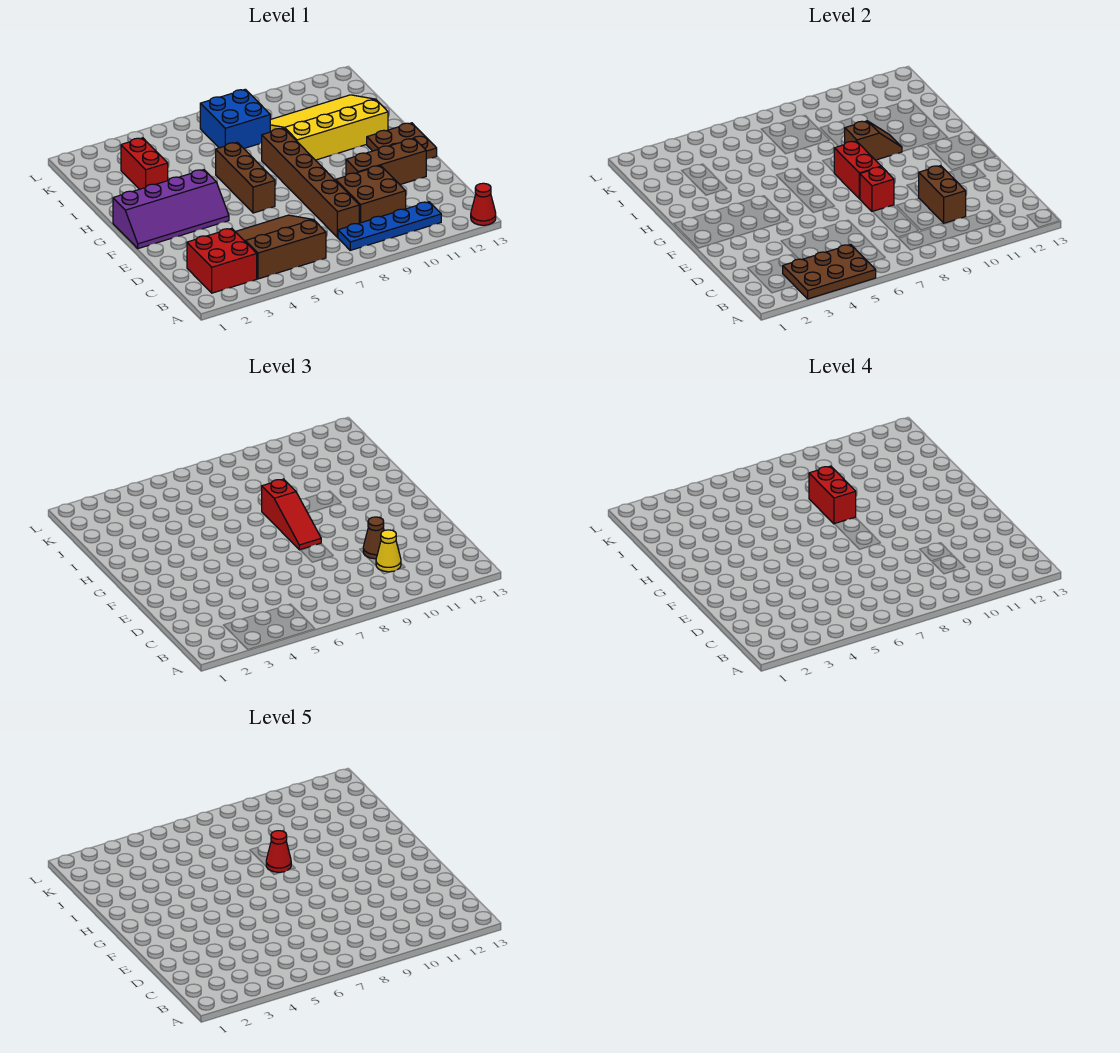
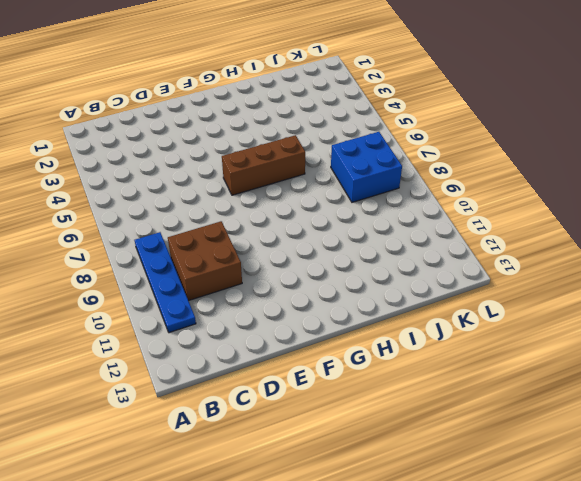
none -> red 1x1 cone [471,183,496,225]
none -> red 2x2 brick [187,228,257,293]
none -> brown 3x3 slope [235,215,326,279]

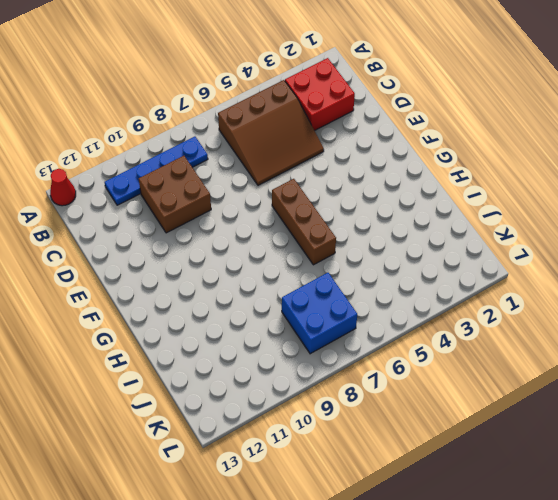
none -> brown 1x6 brick [262,128,359,238]
none -> brown 1x3 brick [346,139,426,185]
none -> purple 2x4 slope [113,170,229,249]

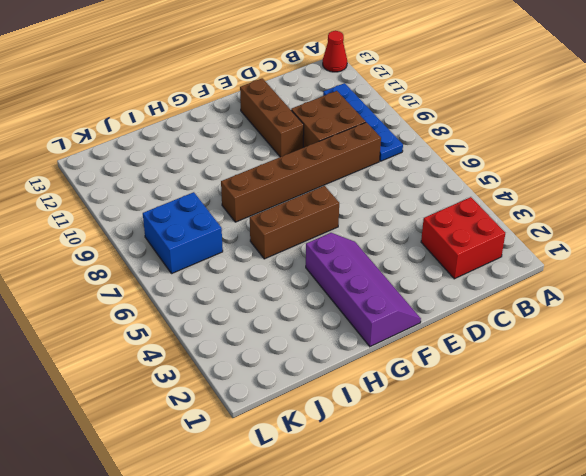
none -> brown 3x3 slope [235,215,326,279]
none -> brown 2x2 plate [367,123,437,160]
none -> yellow 3x4 slope [270,95,388,160]

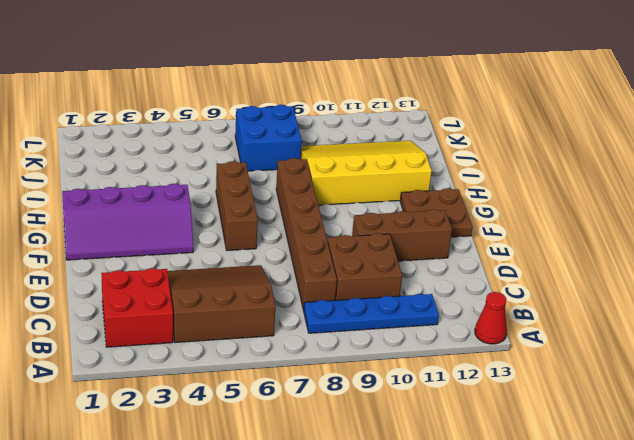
none -> red 1x2 brick [121,138,168,189]
none -> brown 2x3 plate [783,245,876,299]
none -> brown 1x2 brick [919,166,966,223]

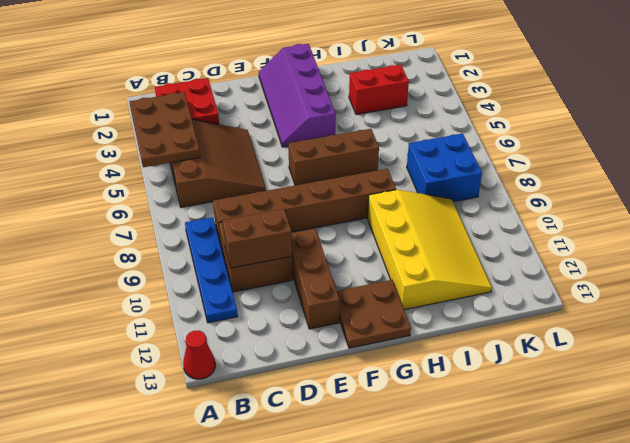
none -> red 1x1 brick [860,167,894,212]
none -> red 1x2 brick [834,141,881,199]
none -> brown 1x2 slope [845,121,902,160]

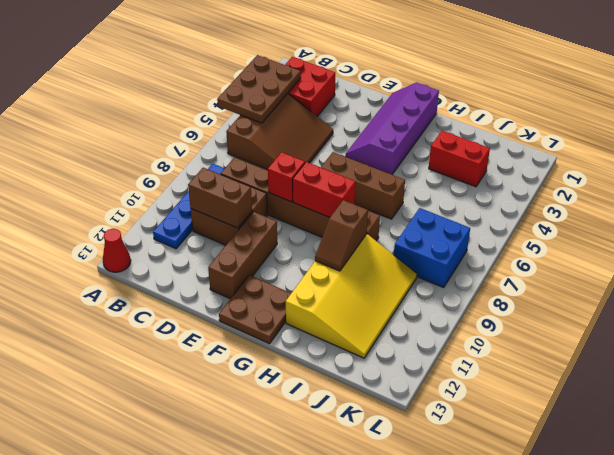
none -> yellow 1x1 cone [376,530,401,572]
none -> brown 1x1 cone [363,517,384,559]
none -> red 1x3 slope [262,479,321,550]

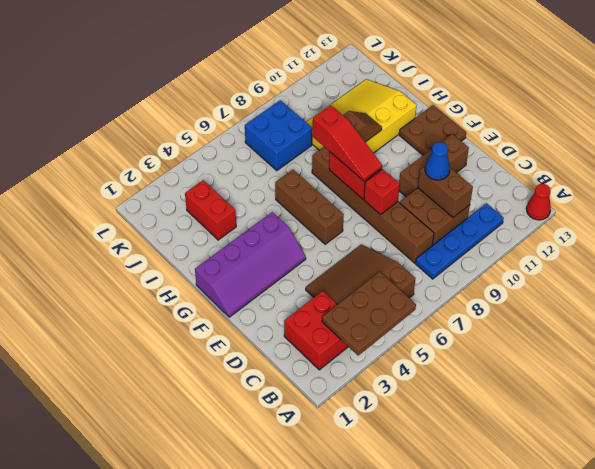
blue 1x1 cone [425,142,450,180] -> brown 1x1 cone [363,517,384,559]
none -> yellow 1x1 cone [376,530,401,572]
none -> red 1x2 brick [809,466,856,524]
none -> red 1x1 cone [266,831,291,873]

